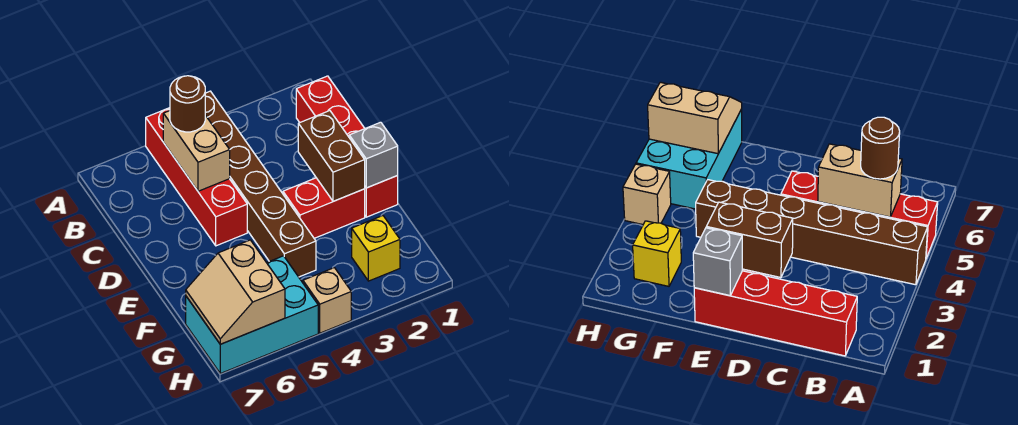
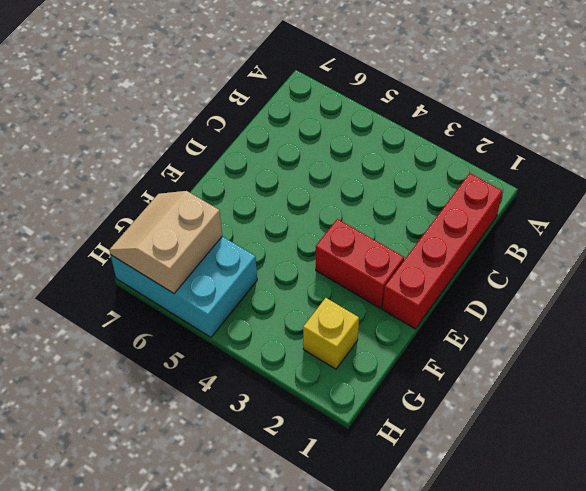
none -> brown 1x6 brick [205,91,316,277]
none -> red 1x4 brick [146,108,247,246]
none -> tan 1x1 brick [303,268,351,333]

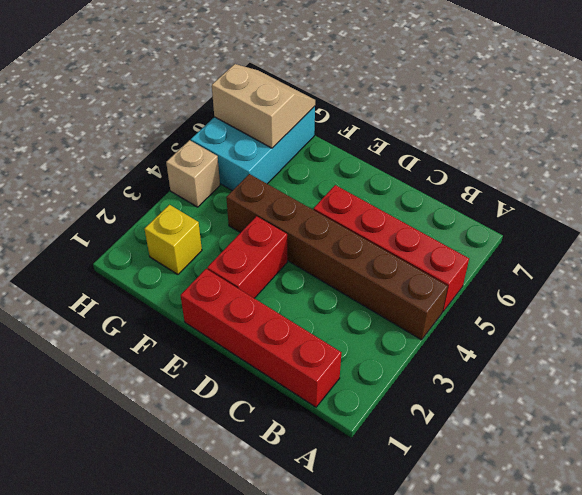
none -> tan 1x2 brick [163,111,230,191]
none -> brown 1x2 brick [298,111,365,201]
none -> grey 1x1 brick [349,122,398,188]

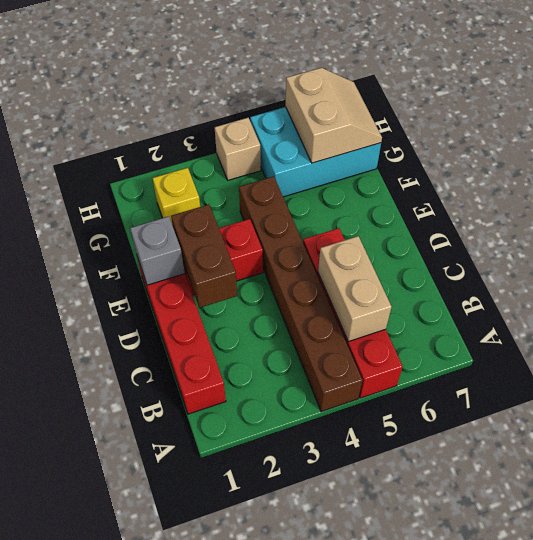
none -> brown 1x1 round brick [170,76,205,132]

